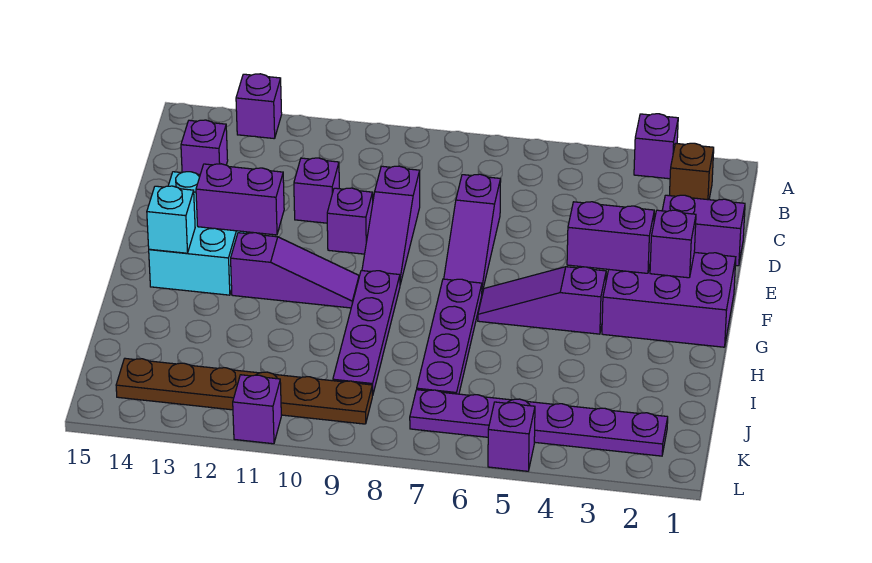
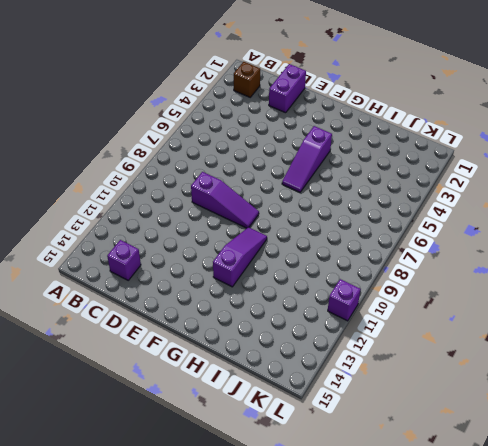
none -> purple 1x1 brick [634,114,678,179]
none -> purple 1x1 brick [236,74,282,139]
none -> purple 1x3 slope [444,174,501,292]

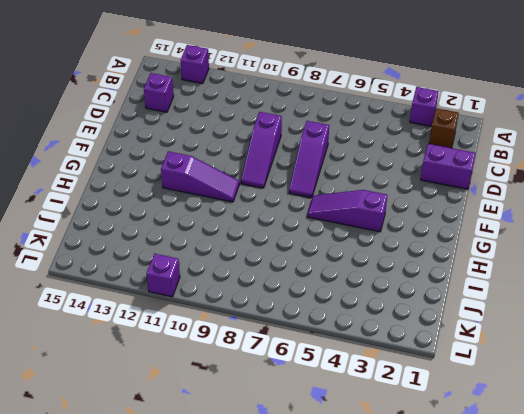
none -> purple 1x1 brick [294,158,339,223]
none -> purple 1x1 brick [327,188,373,254]
none -> cyan 2x3 brick [149,172,248,295]

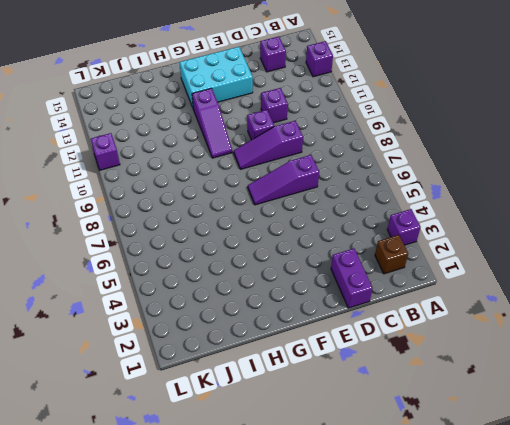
none -> purple 2x3 brick [602,252,736,347]
none -> purple 1x3 slope [478,267,606,334]
none -> purple 1x4 plate [417,279,482,394]

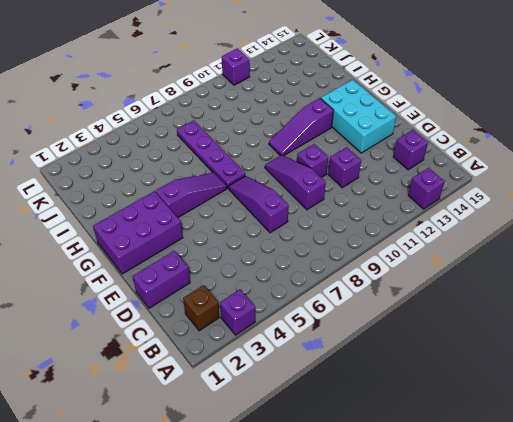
none -> purple 1x4 plate [333,271,400,395]
none -> purple 1x6 plate [410,390,668,456]
none -> brown 1x6 plate [116,358,373,424]

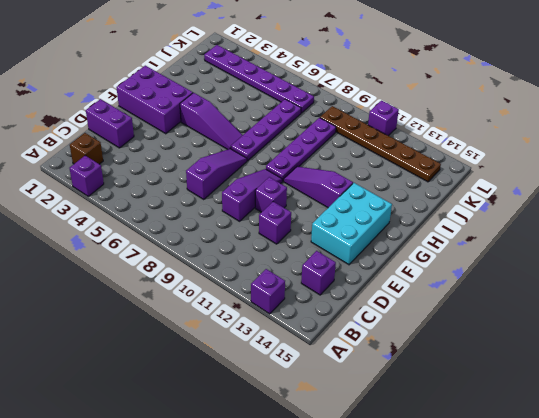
none -> purple 1x1 brick [488,402,535,471]
none -> purple 1x1 brick [650,210,696,278]
none -> purple 1x2 brick [567,202,654,273]

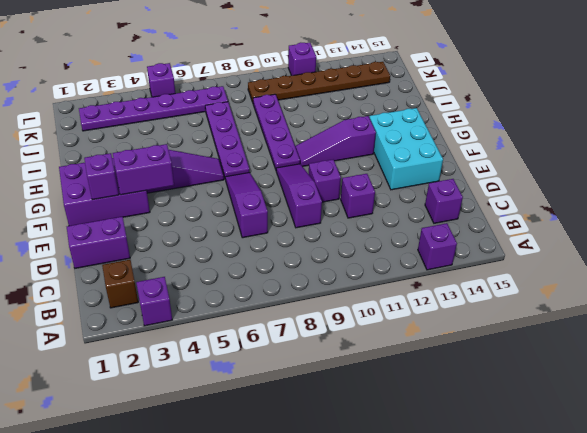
none -> purple 1x2 brick [196,164,284,235]
none -> cyan 1x1 brick [147,186,195,253]

